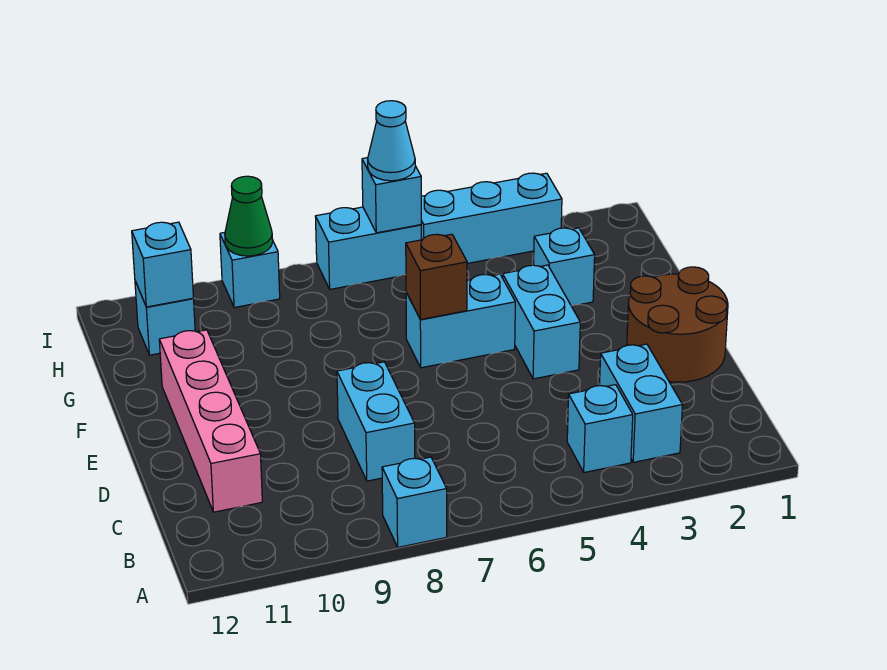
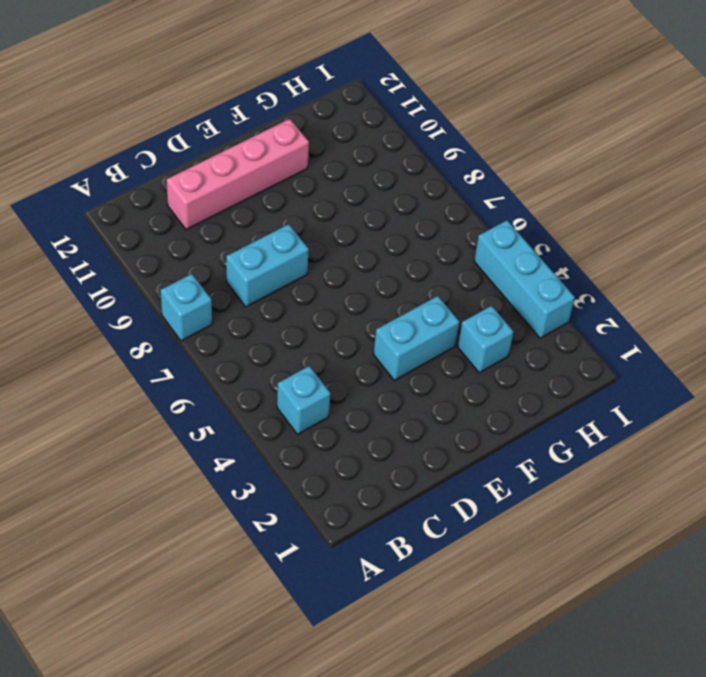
none -> cyan 1x2 brick [600,344,682,462]
none -> brown 2x2 round brick [627,267,728,382]
none -> cyan 1x2 brick [406,274,515,368]

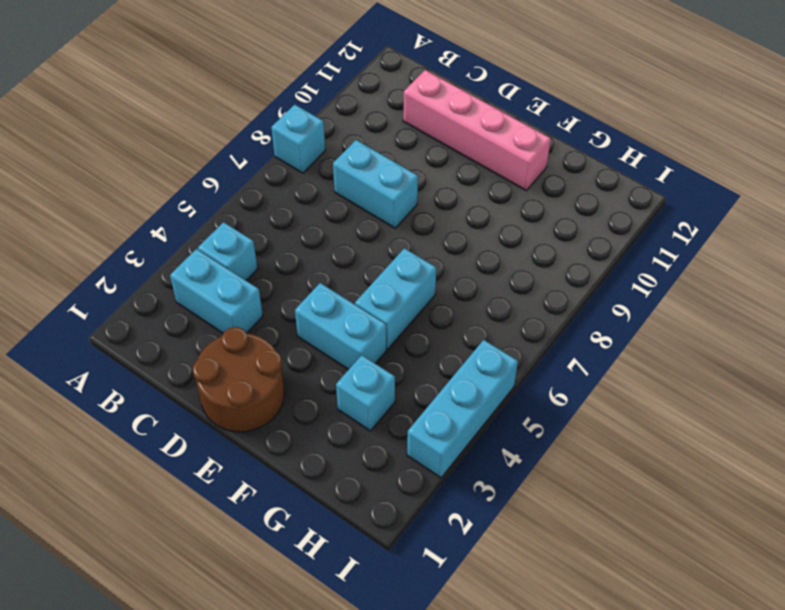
none -> cyan 1x1 brick [135,281,195,355]
none -> cyan 1x2 brick [315,207,421,289]
none -> cyan 1x1 brick [220,232,280,308]

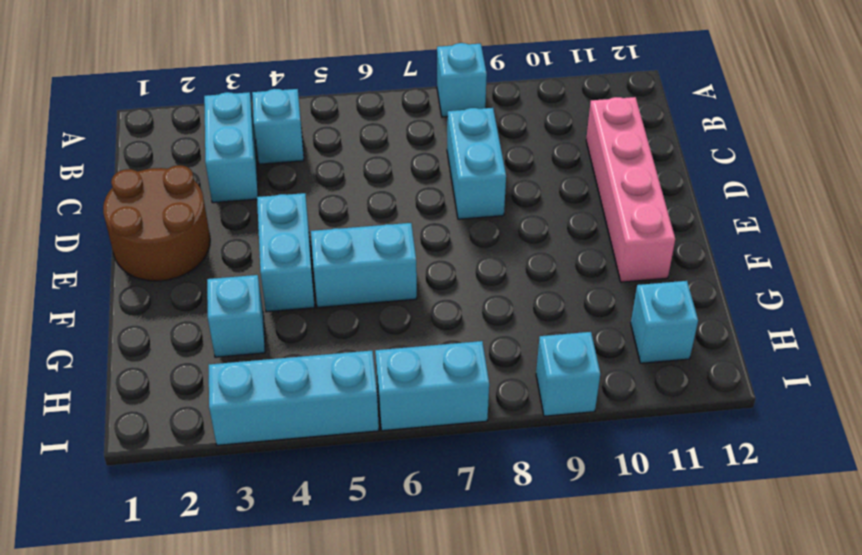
none -> brown 1x1 brick [406,234,467,320]
none -> cyan 1x1 brick [132,222,193,307]
none -> cyan 1x1 brick [362,158,421,233]

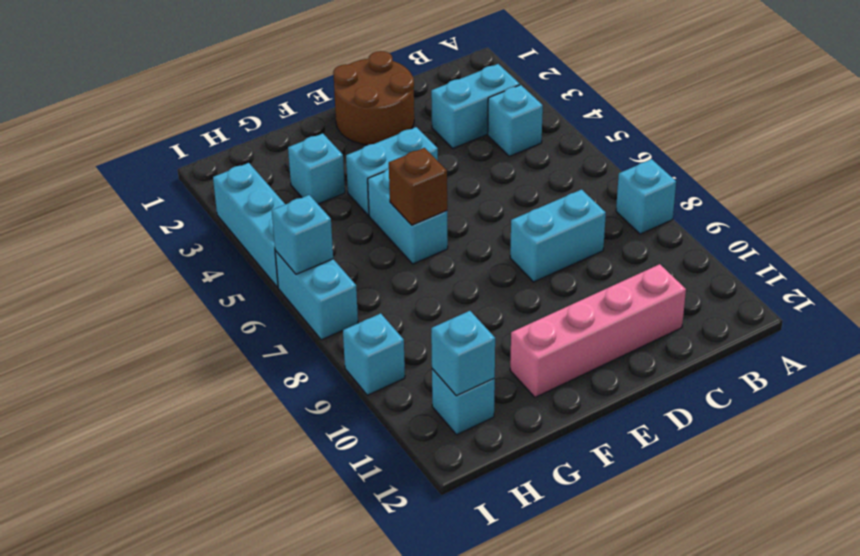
none -> green 1x1 cone [225,176,273,256]
none -> cyan 1x1 cone [368,101,415,181]

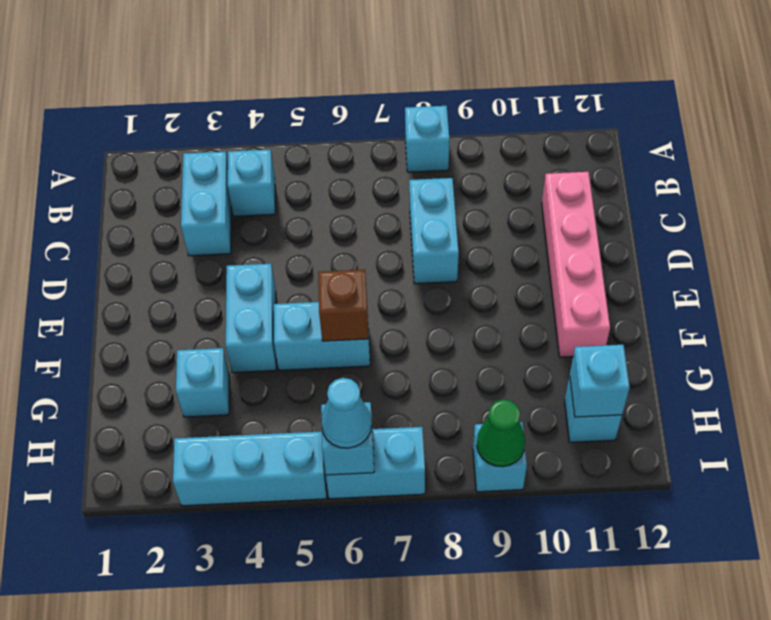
none -> brown 2x2 round brick [627,267,728,382]

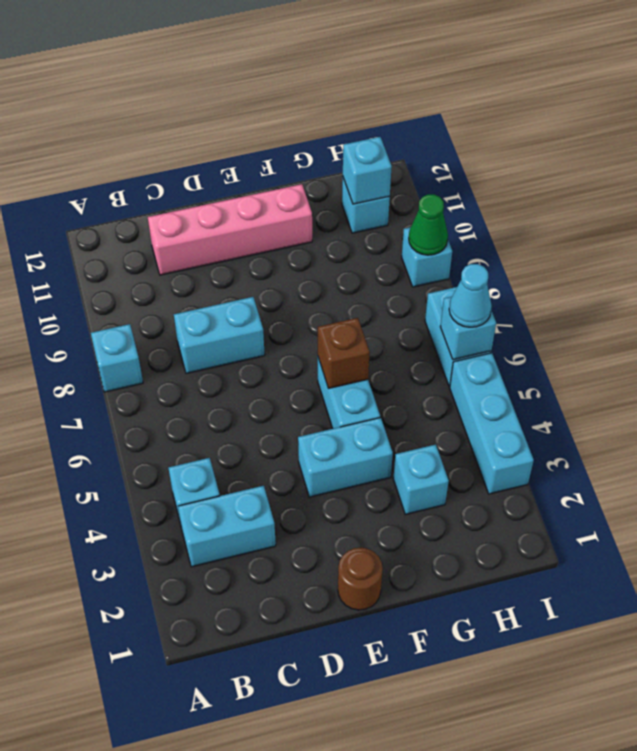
brown 1x1 round brick [338,548,383,610] -> brown 2x2 round brick [627,267,728,382]

